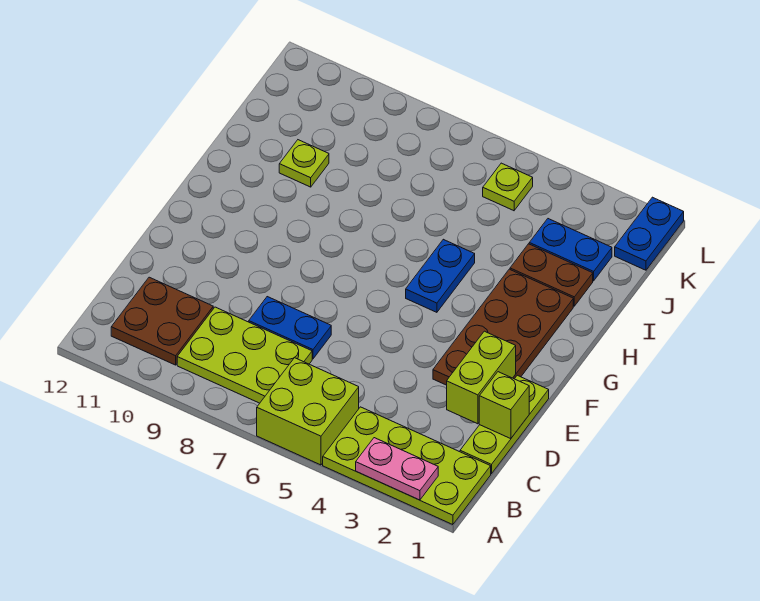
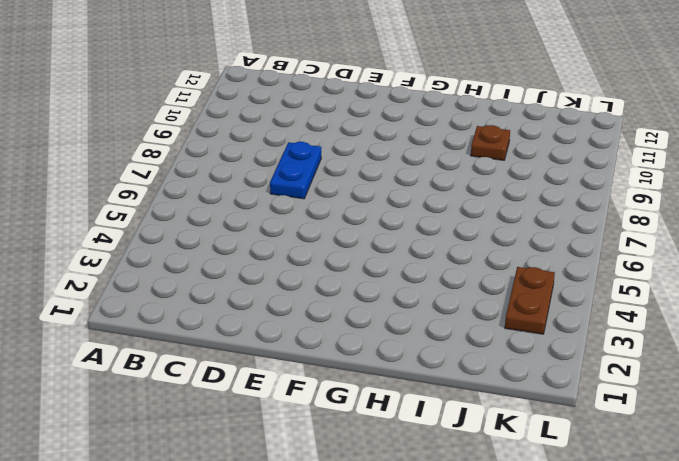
brown 1x1 plate [471,125,510,160] -> lime 1x1 plate [279,140,329,187]
brown 1x2 plate [505,267,555,334] -> brown 1x2 plate moved to [510,244,593,306]
none -> lime 2x4 plate [323,407,491,525]
none -> lime 2x2 brick [257,358,359,465]
none -> lime 2x3 plate [177,307,312,403]

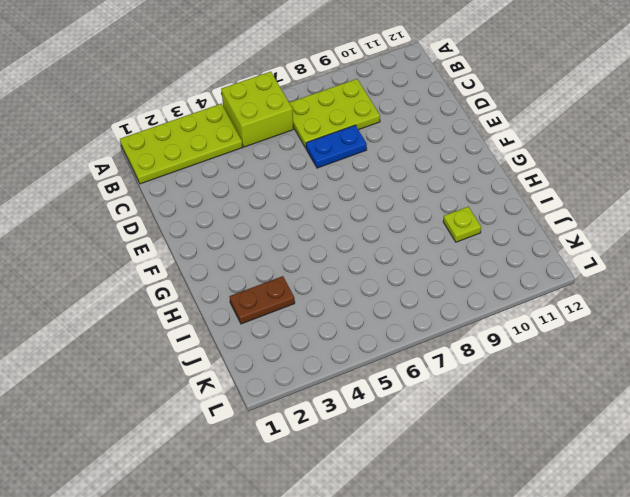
none -> brown 2x2 plate [111,277,213,365]
none -> lime 1x3 plate [460,375,549,474]
none -> brown 2x4 plate [433,269,573,385]

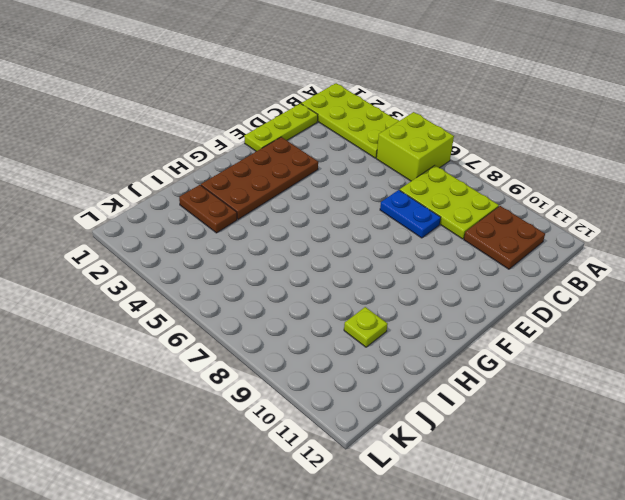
none -> blue 1x2 plate [406,239,475,312]
none -> blue 1x2 plate [529,219,612,281]
none -> blue 1x2 plate [615,197,684,270]

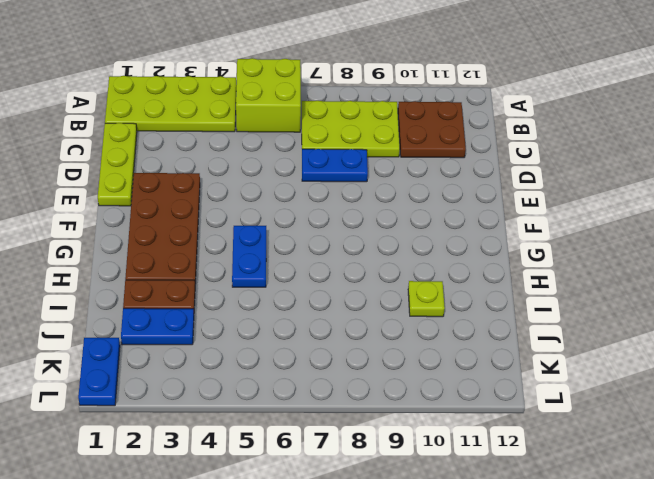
none -> lime 1x1 plate [483,163,533,211]
none -> pink 1x2 plate [356,438,438,500]
none -> lime 1x1 brick [479,372,529,439]

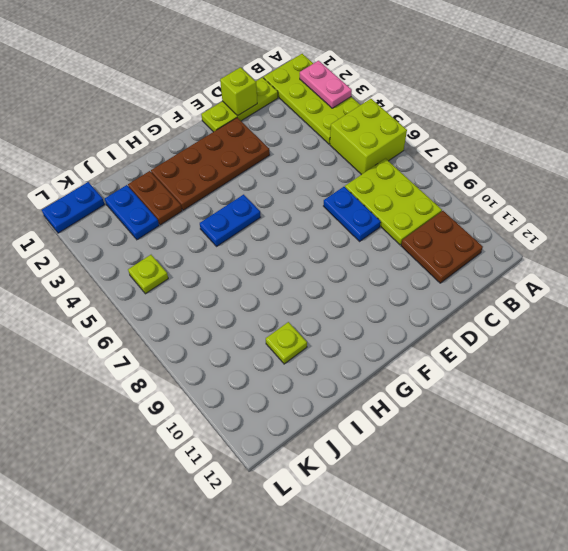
none -> lime 1x2 brick [447,331,516,424]

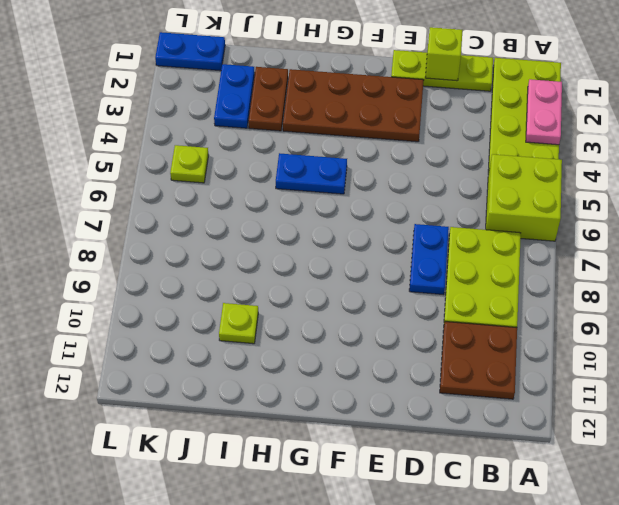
none -> lime 1x2 brick [447,331,516,424]

